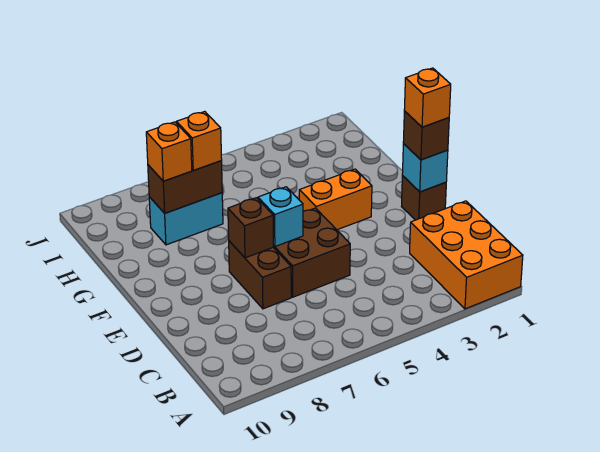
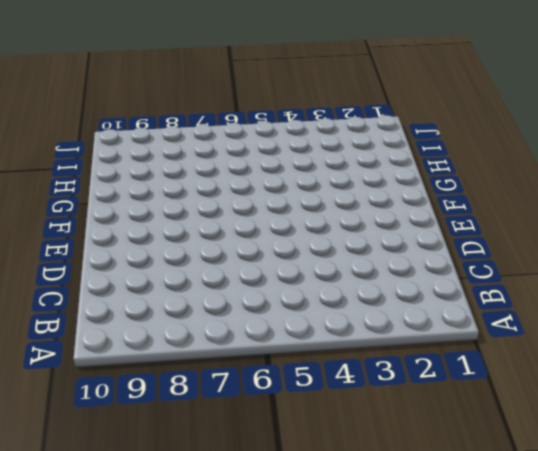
none -> orange 2x3 brick [410,201,523,309]
none -> brown 2x2 brick [273,208,350,297]
none -> brown 1x2 brick [229,241,291,309]

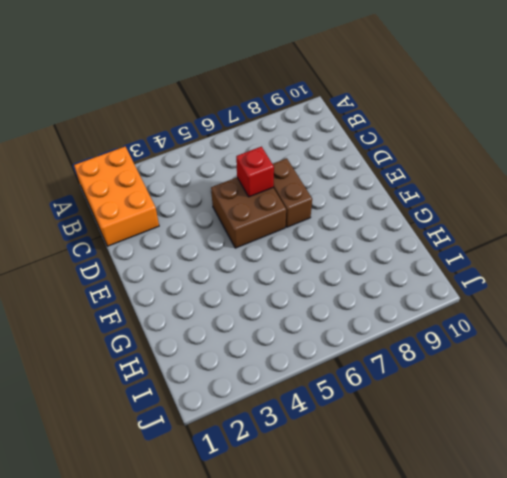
red 1x1 brick [236,147,274,197] -> none
none -> brown 1x1 brick [402,176,446,220]
none -> orange 1x2 brick [299,169,372,230]
none -> cyan 1x2 brick [149,193,223,245]

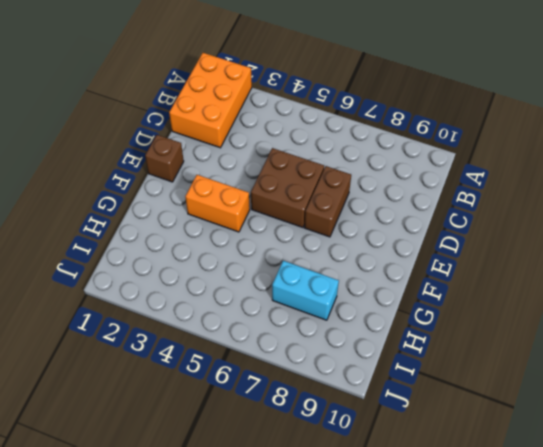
none -> cyan 1x1 brick [402,144,448,192]
none -> cyan 1x1 brick [258,187,303,246]
none -> brown 1x1 brick [228,198,273,258]

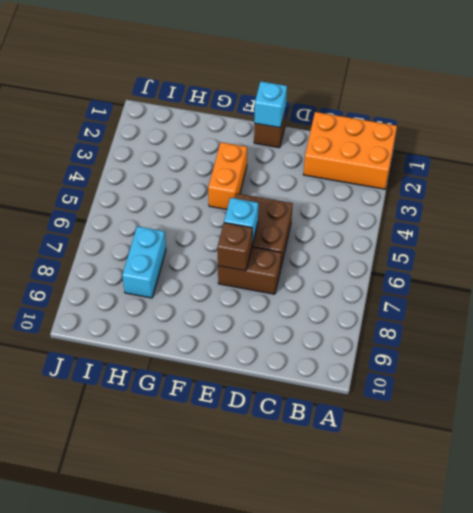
none -> brown 1x2 brick [148,161,222,213]
none -> brown 1x1 brick [403,111,449,160]
none -> orange 1x1 brick [176,111,222,170]

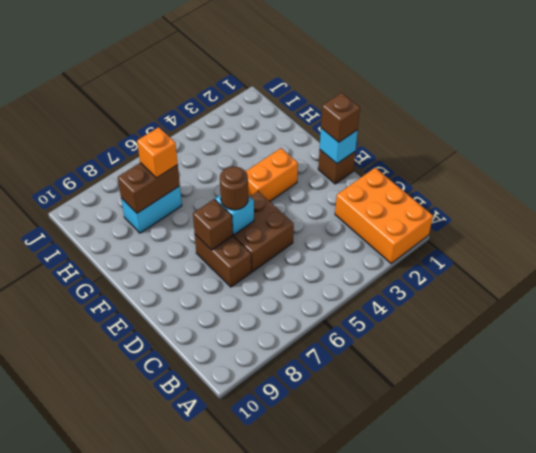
brown 1x1 round brick [220,167,248,210] -> none
none -> orange 1x1 brick [146,122,192,181]
none -> orange 1x1 brick [404,68,451,127]

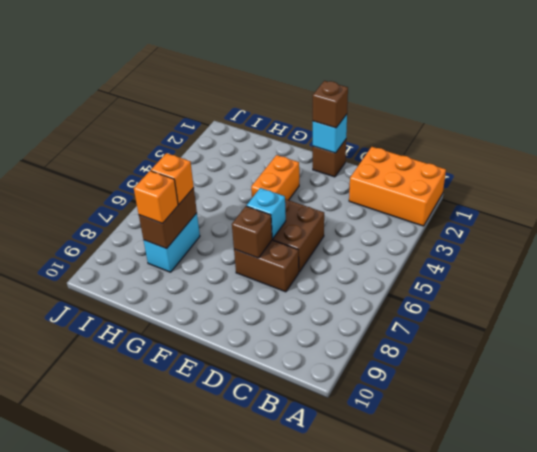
none -> orange 1x1 brick [404,68,451,127]

